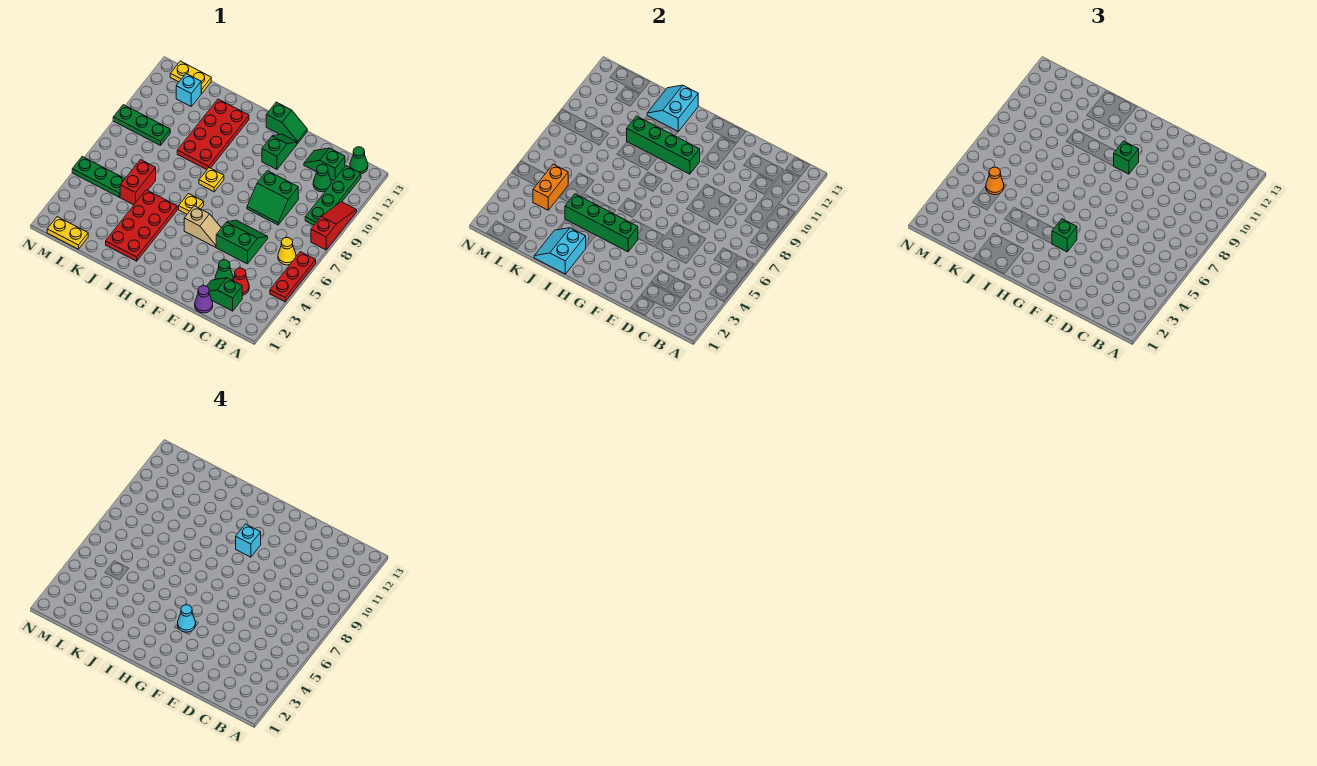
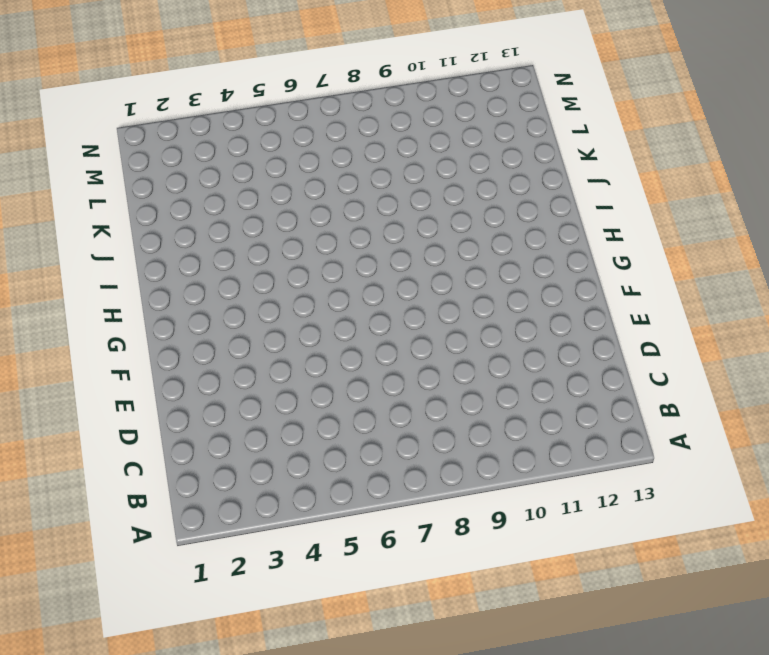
none -> red 1x3 plate [270,252,316,302]
none -> red 1x3 slope [311,202,357,250]
none -> yellow 1x1 cone [278,238,296,265]
none -> green 1x4 plate [305,166,361,225]

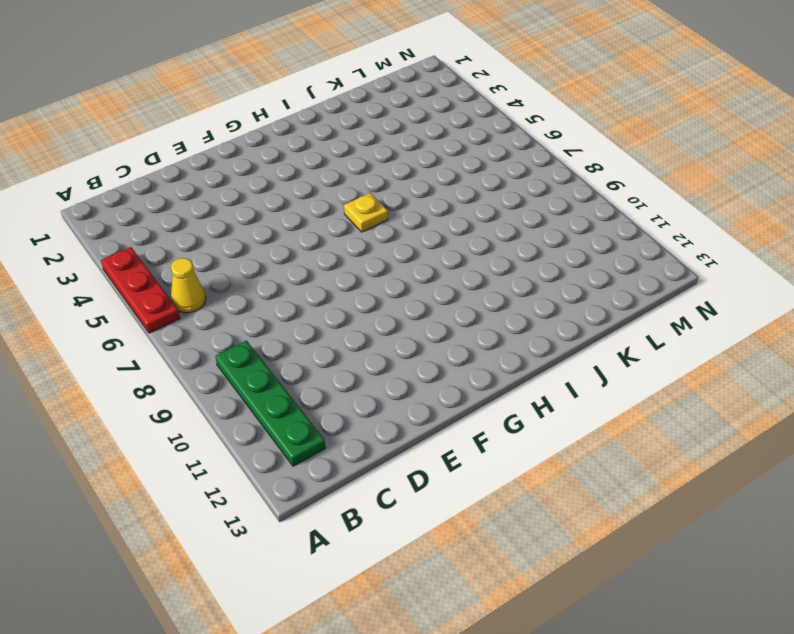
none -> red 1x3 slope [311,202,357,250]
none -> green 1x1 cone [350,147,368,174]
none -> green 1x2 slope [207,278,242,311]
none -> red 1x1 cone [233,268,249,295]

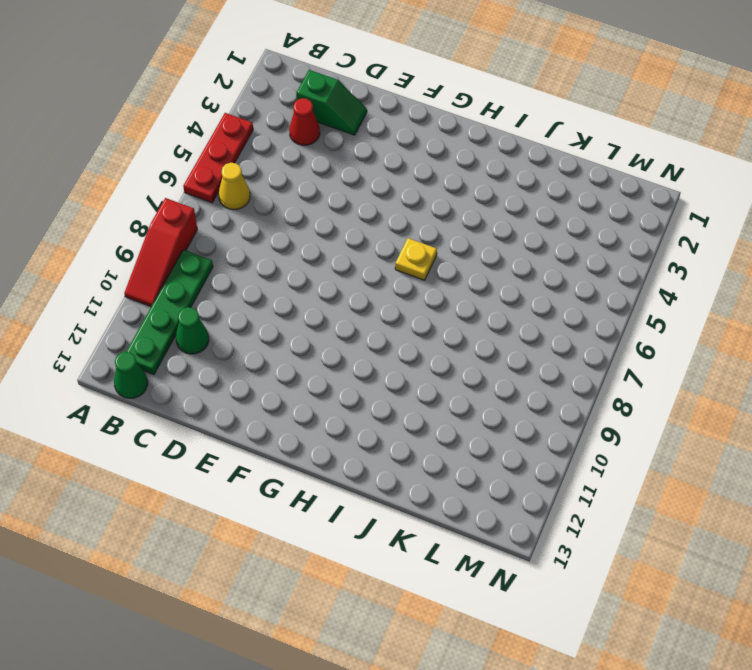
none -> green 1x2 slope [304,148,345,181]
none -> purple 1x1 cone [195,286,213,313]
none -> green 1x1 cone [215,260,233,280]
none -> green 2x2 slope [216,220,268,264]

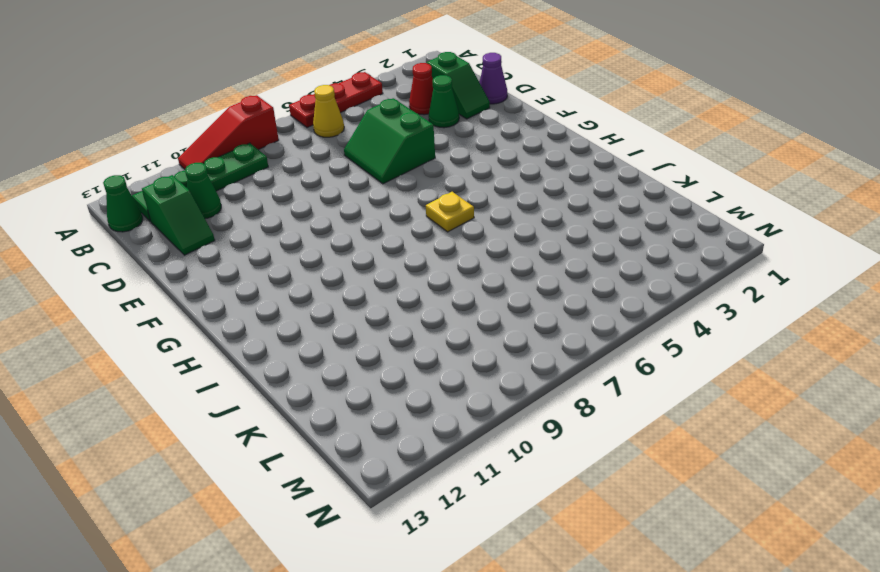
none -> green 2x2 slope [247,171,298,225]
none -> tan 1x2 slope [184,206,221,247]
none -> green 1x2 slope [262,134,297,169]
none -> green 1x2 slope [266,102,307,144]

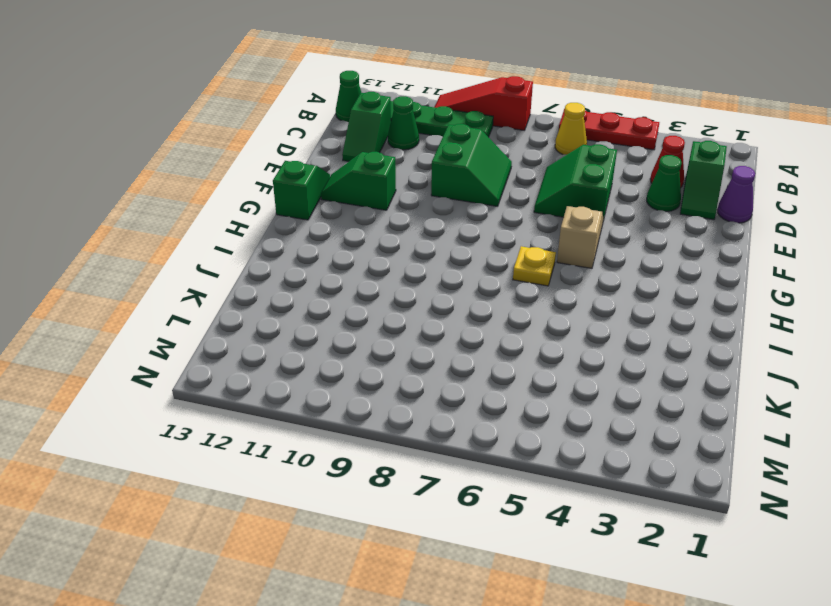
none -> yellow 1x1 plate [199,168,224,192]
none -> red 2x4 plate [106,190,177,261]
none -> red 2x4 plate [177,99,249,170]
none -> red 1x2 brick [120,160,156,205]

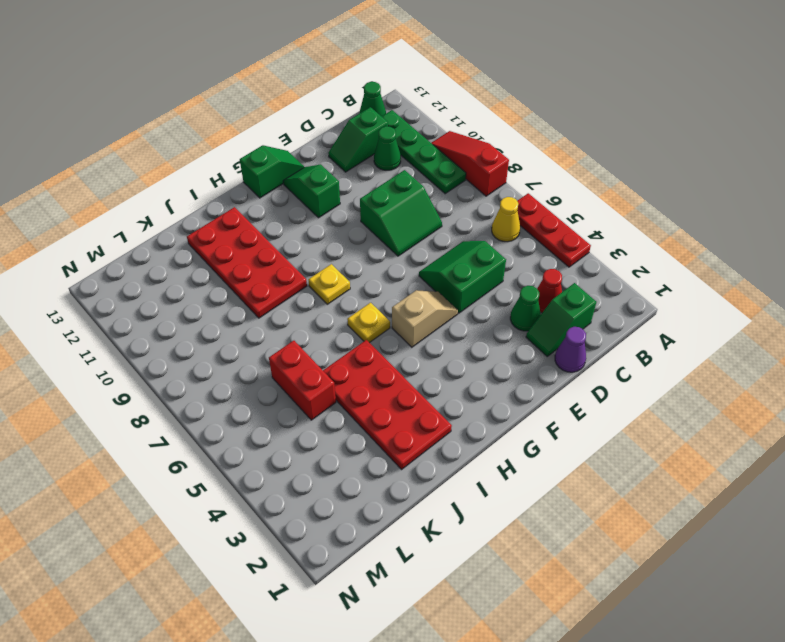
none -> yellow 1x2 plate [47,217,88,249]
none -> green 1x3 plate [72,157,125,197]
none -> green 1x3 plate [113,105,170,146]
none -> cyan 1x1 brick [176,74,202,106]

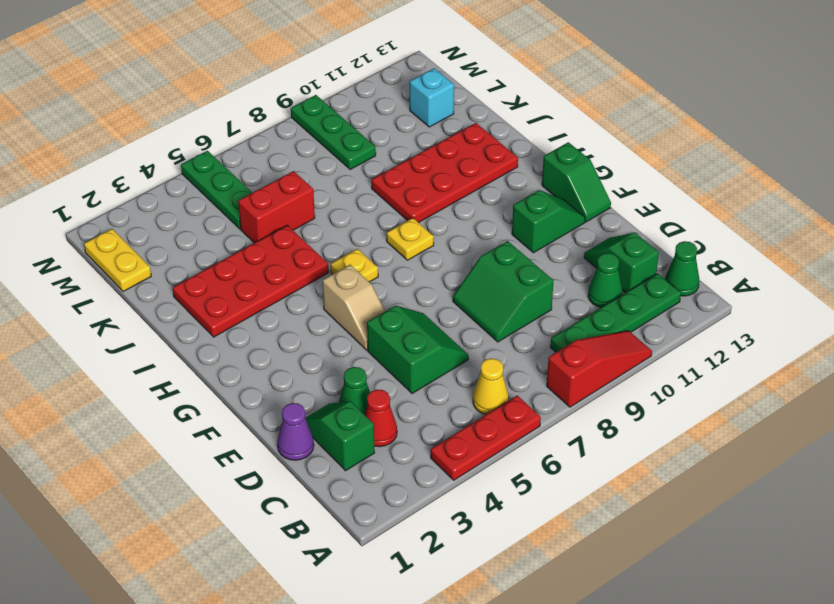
none -> yellow 1x2 plate [170,61,211,93]
none -> green 1x4 brick [565,194,638,252]
none -> green 1x4 brick [627,116,700,174]
none -> cyan 2x2 slope [534,228,586,274]

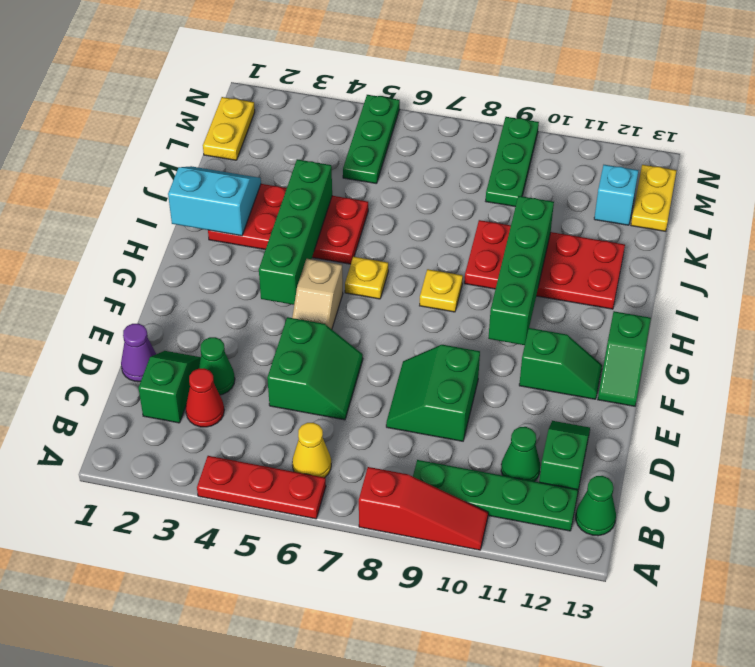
none -> red 1x2 brick [120,160,156,205]
none -> cyan 2x2 slope [647,85,698,131]
none -> orange 1x2 brick [533,164,568,210]
none -> green 1x1 brick [1052,219,1077,252]

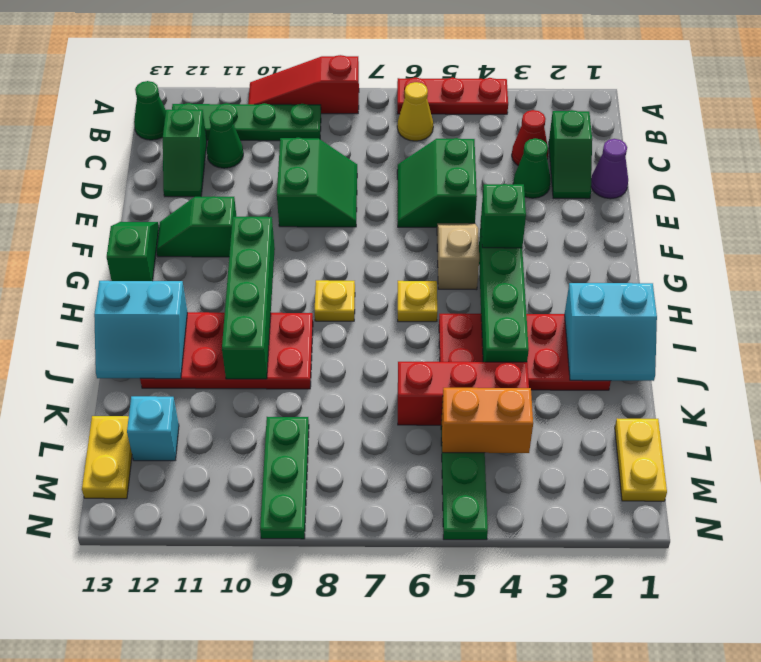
red 1x3 brick [398,362,529,425] -> red 1x2 brick [120,160,156,205]
none -> green 1x1 brick [1114,141,1139,174]
none -> orange 1x1 cone [986,167,1004,195]
none -> cyan 1x1 cone [178,605,196,632]
none -> cyan 1x1 brick [236,524,261,557]

